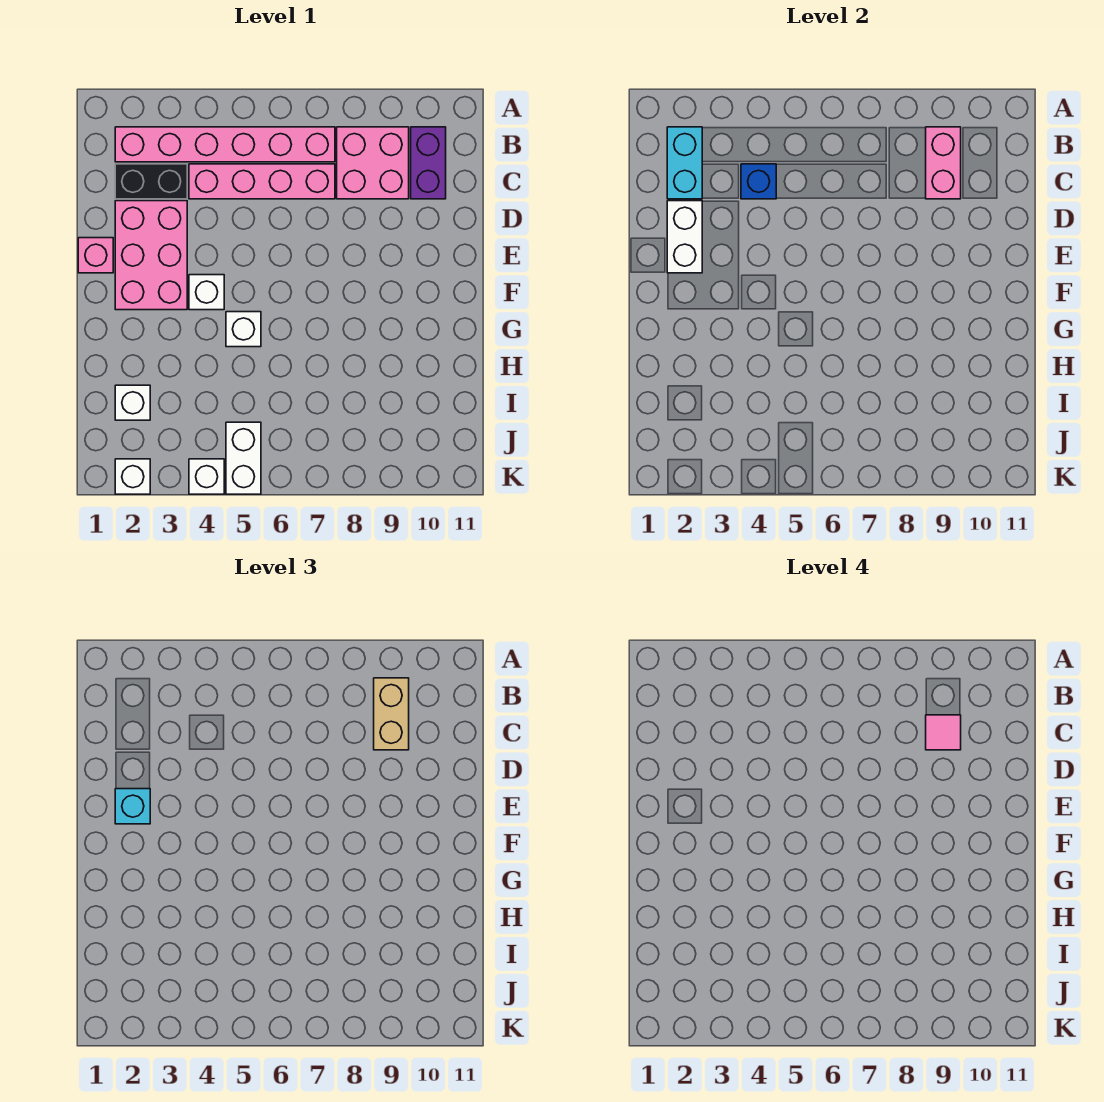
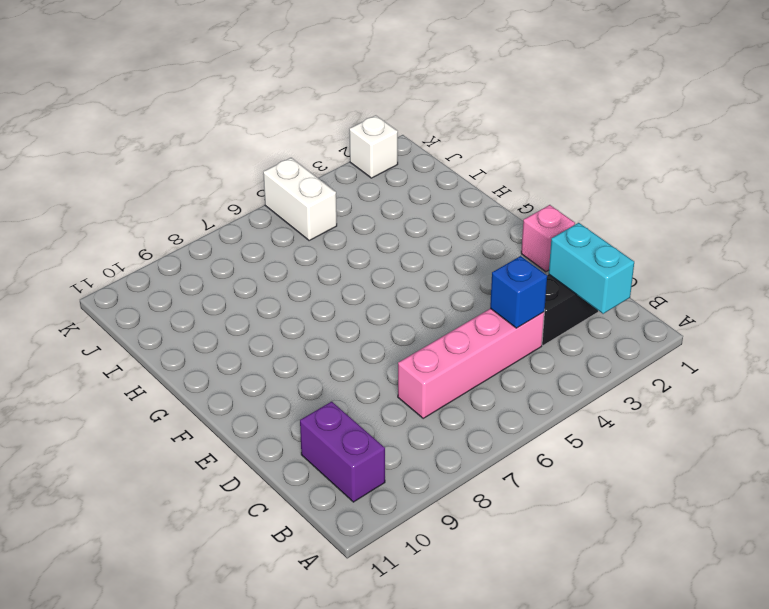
none -> pink 1x6 brick [115,127,335,162]
none -> pink 2x2 brick [337,127,409,199]
none -> pink 2x3 brick [115,201,187,310]

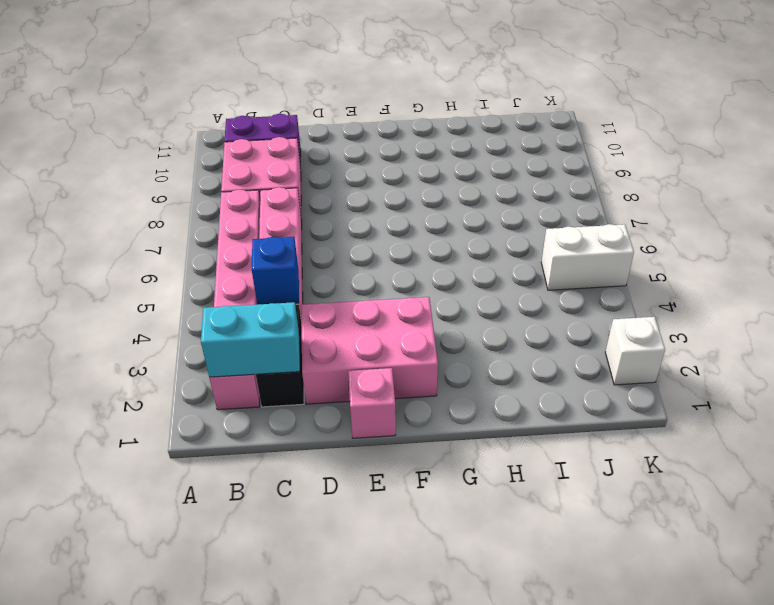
none -> white 1x1 brick [189,275,224,310]
none -> white 1x1 brick [226,312,261,347]
none -> white 1x1 brick [115,385,150,420]

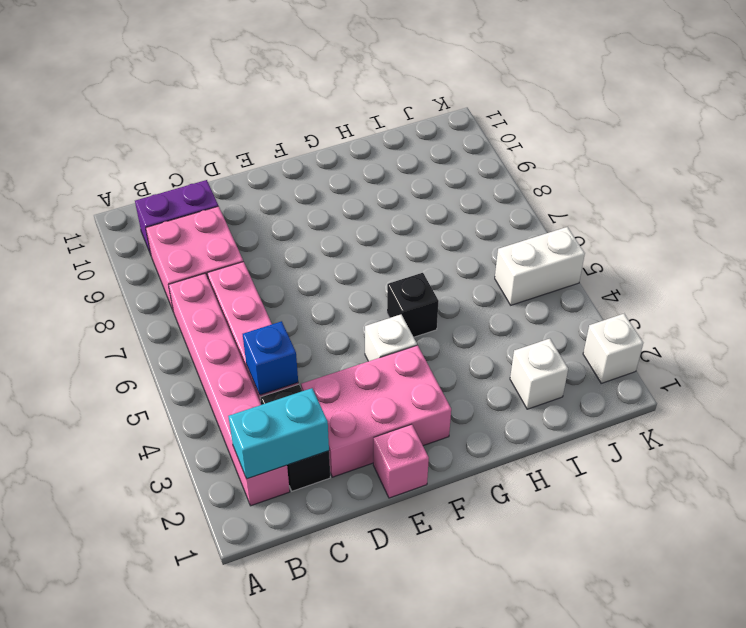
black 1x1 brick [387,273,439,337] -> white 1x1 brick [226,312,261,347]
none -> white 1x1 brick [189,459,224,494]
none -> pink 1x2 brick [926,127,961,199]
none -> white 1x2 brick [667,201,702,273]

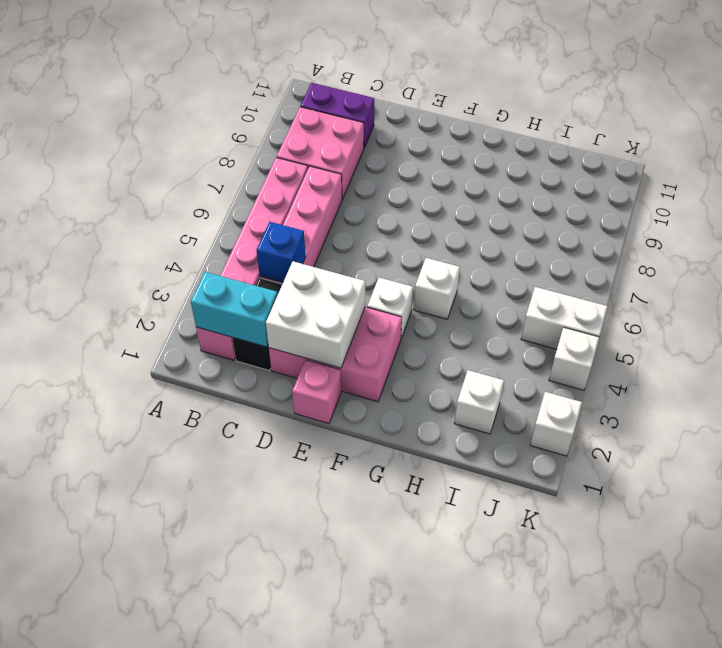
white 2x2 brick [266,261,365,368] -> white 1x2 brick [667,201,702,273]
none -> pink 1x2 brick [926,127,961,199]
none -> tan 1x2 brick [374,678,409,750]
none -> cyan 1x1 brick [115,789,150,824]

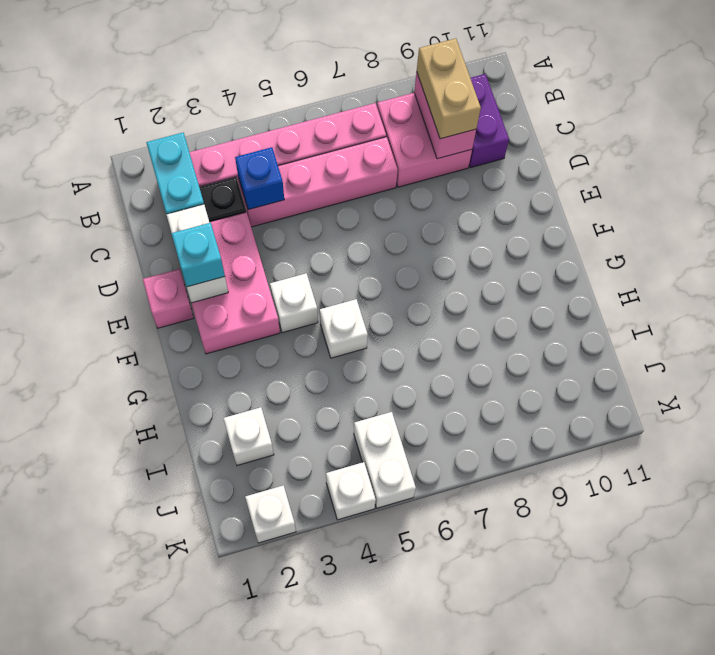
none -> pink 1x1 tile [926,715,961,750]

